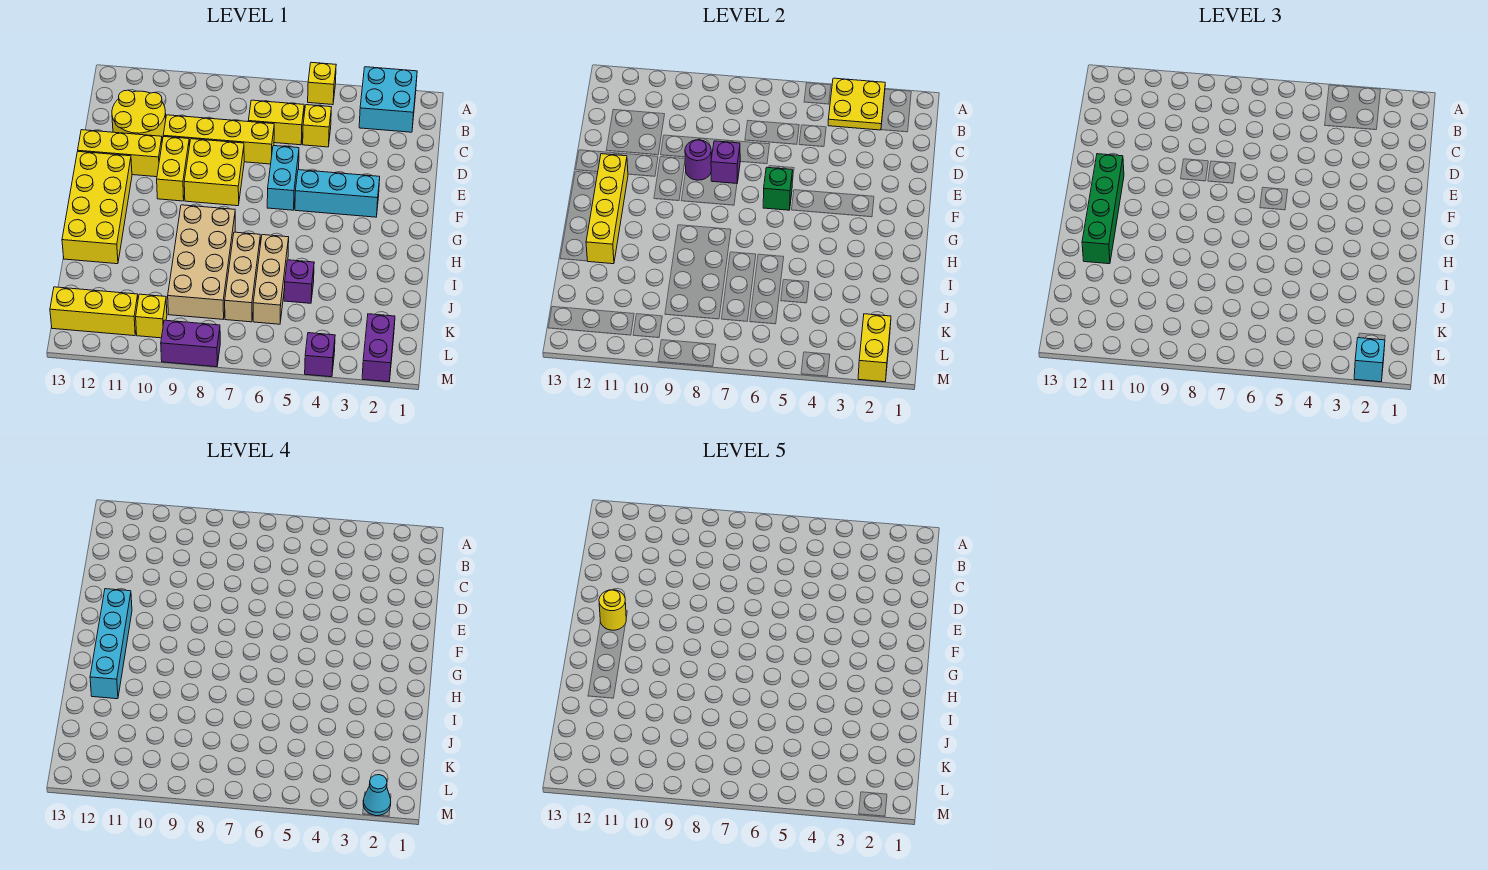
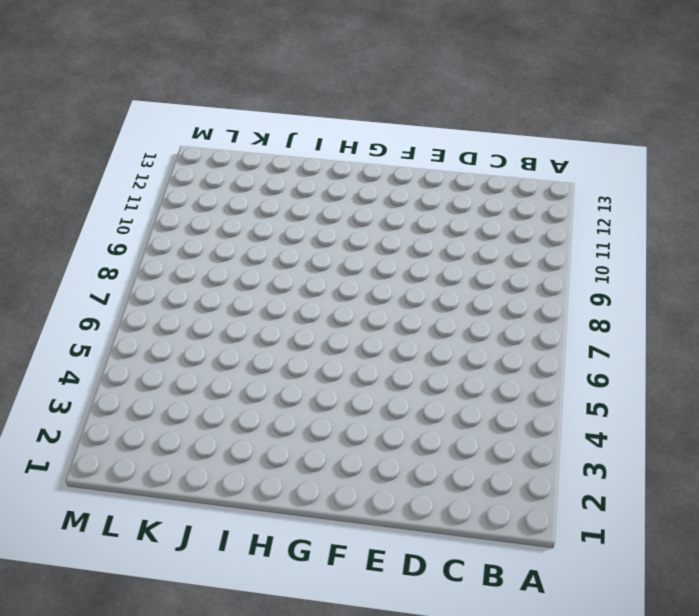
none -> cyan 2x2 brick [359,67,417,132]
none -> yellow 1x1 brick [308,62,336,105]
none -> yellow 1x1 brick [303,105,331,147]
none -> yellow 1x2 brick [248,100,304,145]

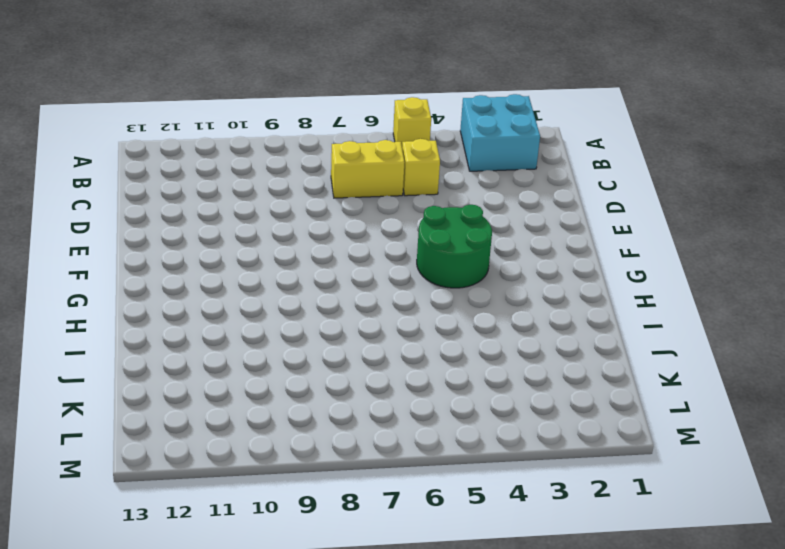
green 2x2 round brick [417,205,492,288] -> cyan 1x3 brick [295,170,380,217]
none -> yellow 2x2 round brick [112,90,166,141]
none -> yellow 1x4 brick [163,115,274,164]
none -> cyan 1x2 brick [267,146,299,210]
none -> yellow 2x2 brick [184,139,244,206]

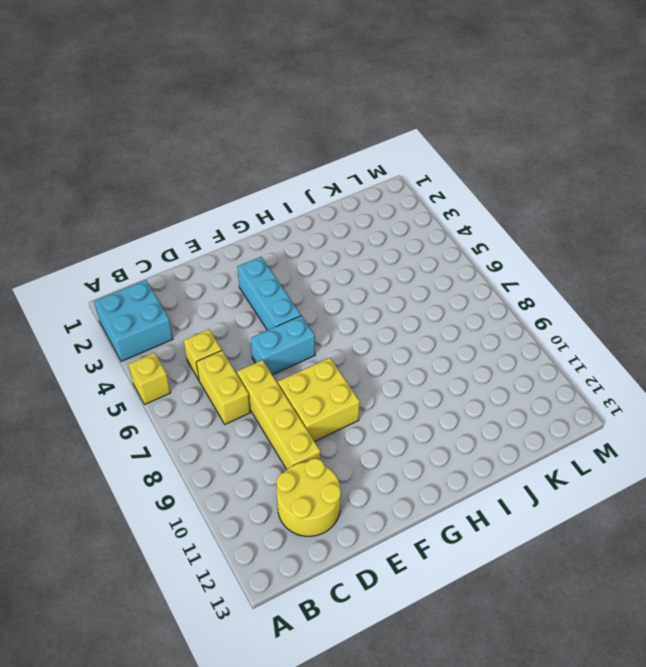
none -> yellow 1x2 brick [157,136,189,201]
none -> yellow 1x3 brick [78,130,162,177]
none -> yellow 2x4 brick [62,151,132,264]
none -> tan 2x4 brick [168,205,235,319]

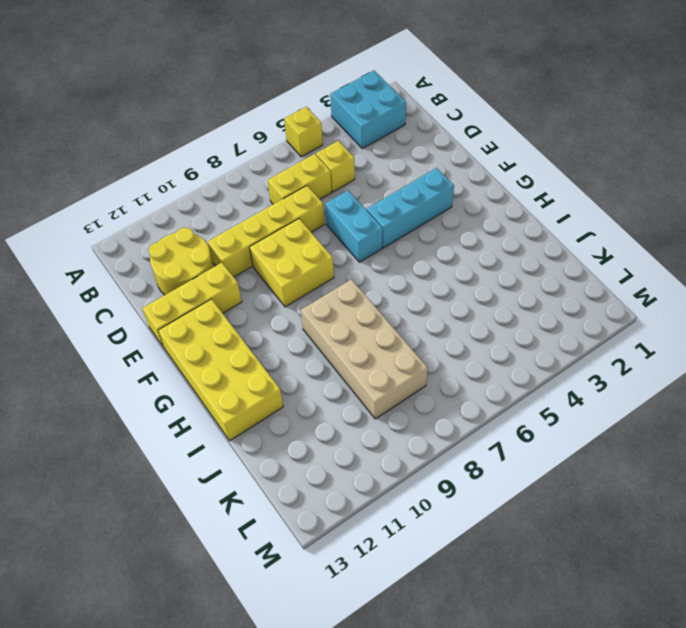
none -> yellow 1x2 brick [157,136,189,201]
none -> tan 1x3 brick [253,235,289,324]
none -> tan 1x3 brick [225,232,260,322]
none -> purple 1x1 brick [284,260,314,303]

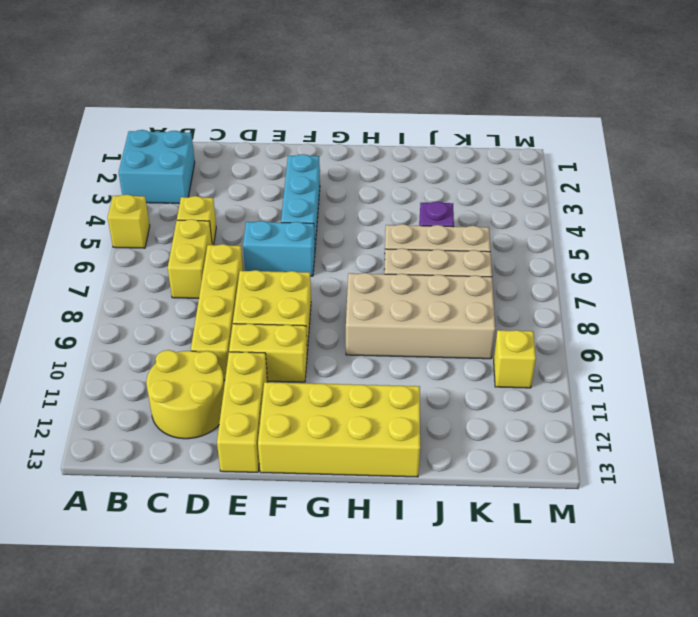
none -> purple 1x2 brick [362,314,395,382]
none -> yellow 1x3 brick [50,287,138,336]
none -> purple 1x1 brick [305,333,335,377]
none -> purple 1x2 brick [161,320,220,367]

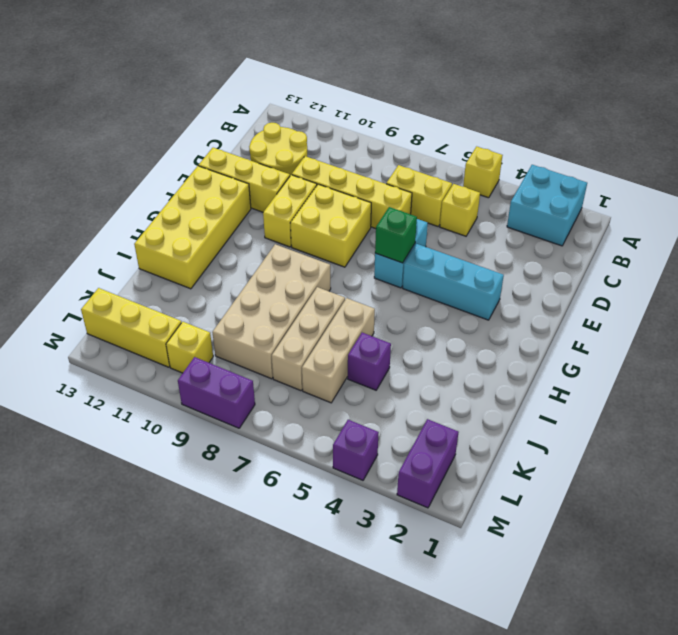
none -> yellow 2x2 plate [828,78,885,130]
none -> purple 1x1 brick [711,141,740,184]
none -> purple 1x1 round brick [685,140,711,180]
none -> yellow 1x4 brick [586,154,628,264]

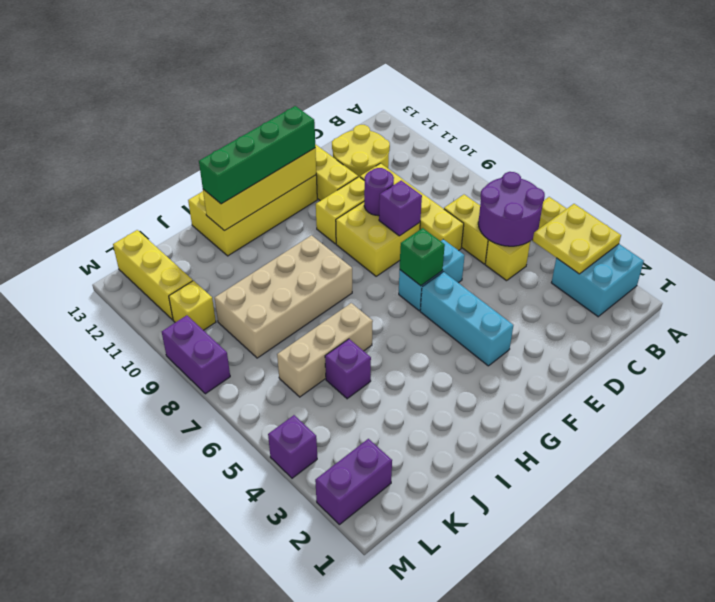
purple 2x2 round brick [478,172,545,246] -> none
none -> tan 1x3 brick [225,232,260,322]
none -> yellow 1x2 brick [858,314,891,382]
none -> cyan 1x1 brick [1354,338,1385,382]
none -> cyan 1x4 brick [90,589,132,699]

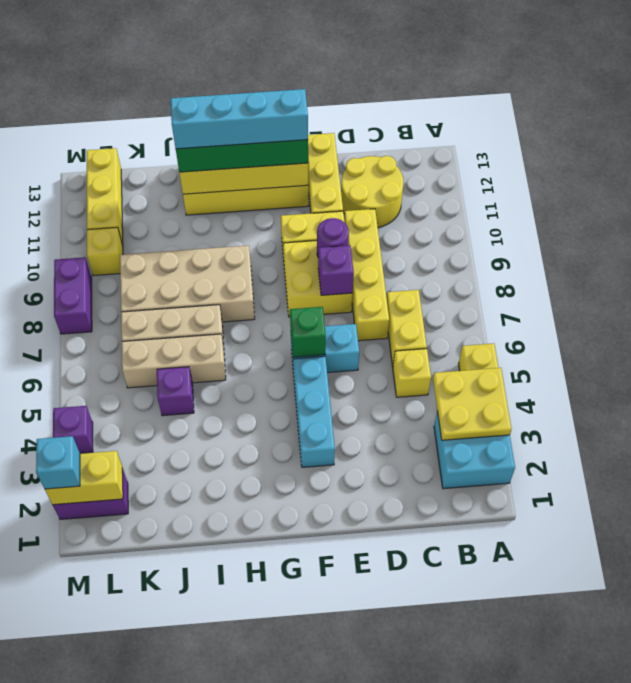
none -> cyan 1x1 cone [363,775,391,816]
none -> yellow 1x1 round brick [599,590,626,630]

